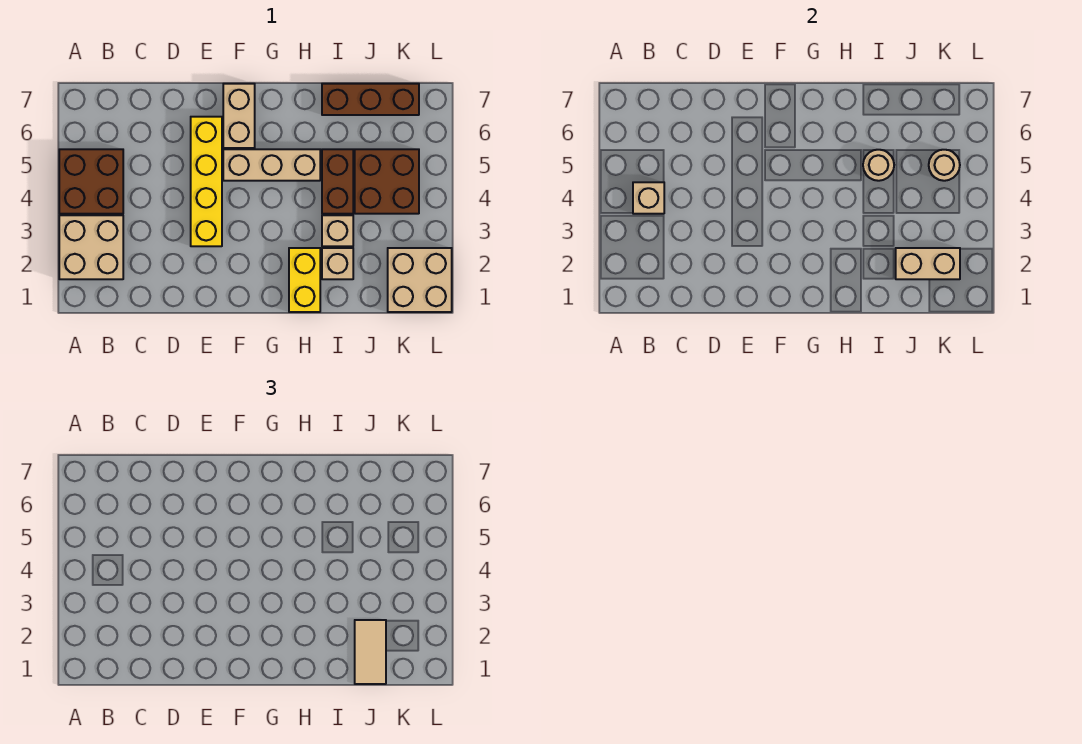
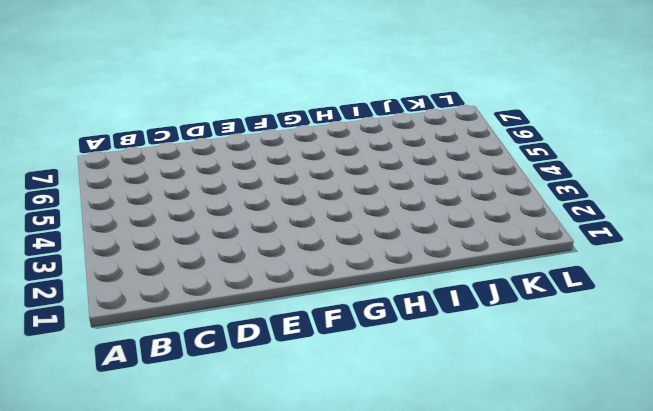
none -> tan 2x2 brick [59,215,123,279]
none -> brown 2x2 brick [59,149,123,214]
none -> yellow 1x4 brick [191,117,222,246]

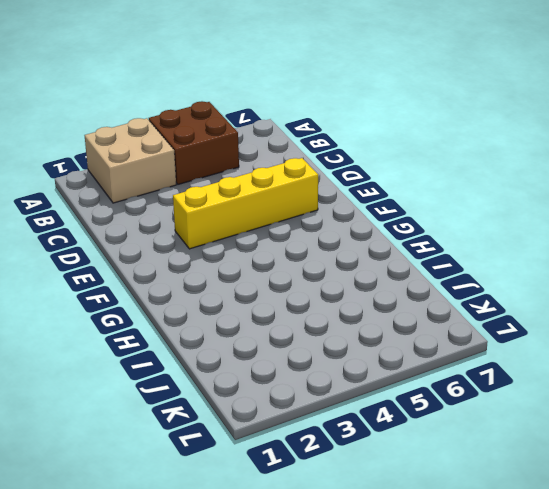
none -> tan 1x3 brick [223,149,320,181]
none -> tan 1x2 brick [223,84,255,148]
none -> yellow 1x2 brick [289,248,320,312]

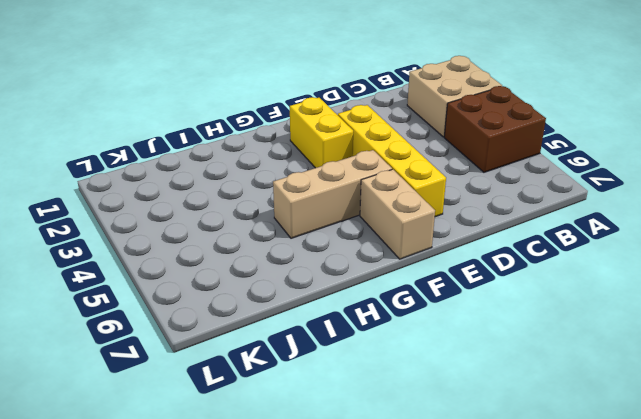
yellow 1x2 brick [290,97,353,168] -> yellow 1x2 brick moved to [289,248,320,312]
none -> tan 1x1 brick [322,248,353,279]
none -> tan 1x1 brick [322,215,353,246]
none -> brown 1x2 brick [322,149,353,214]

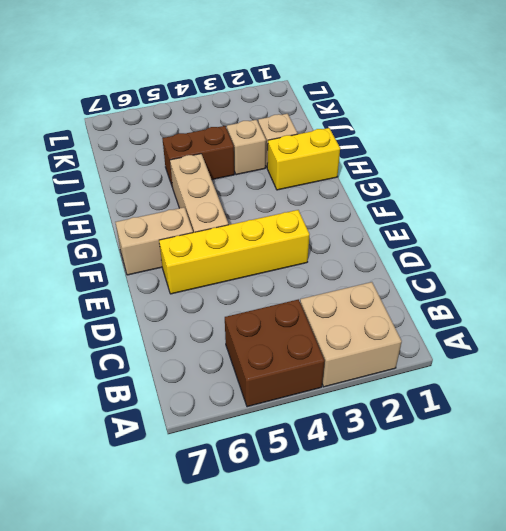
none -> brown 1x3 brick [322,84,419,115]
none -> brown 2x2 brick [355,149,419,214]
none -> tan 2x2 brick [388,248,452,312]

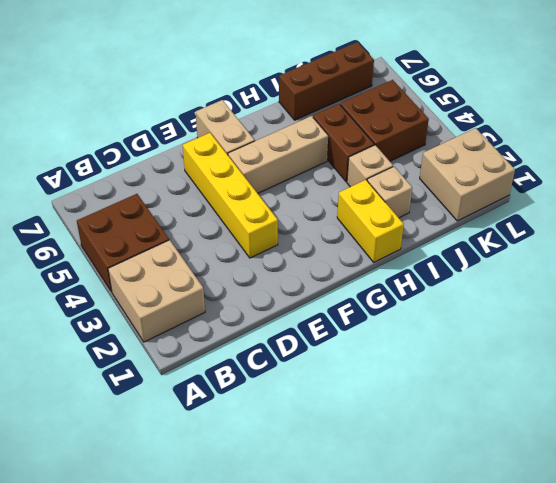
none -> tan 1x1 brick [633,182,664,214]
none -> tan 1x1 round brick [863,150,894,181]
none -> tan 1x2 brick [896,248,960,279]

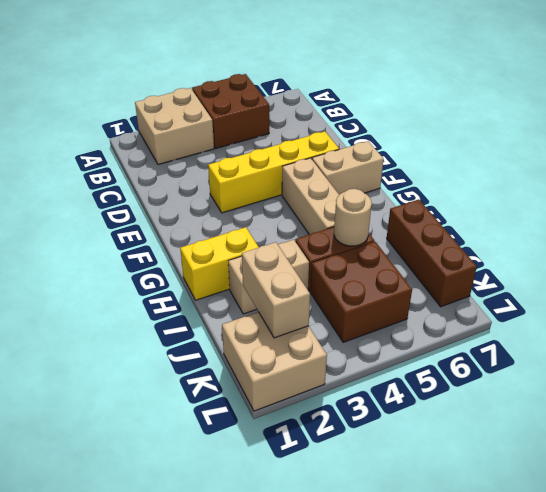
none -> tan 1x1 brick [633,182,664,214]
none -> tan 1x1 round brick [929,150,960,181]
none -> tan 1x2 tile [355,620,386,684]

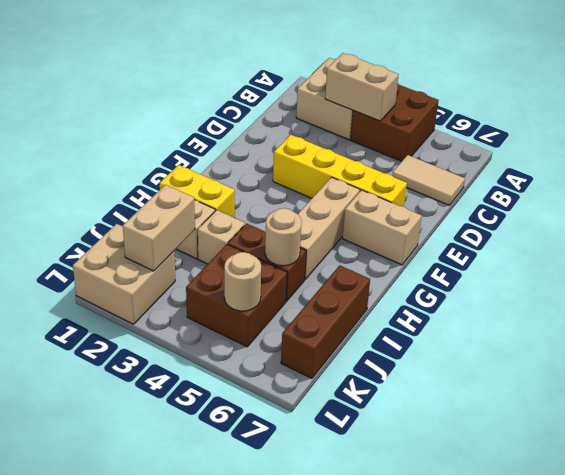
tan 1x2 brick [325,53,399,121] -> tan 1x1 brick [633,182,664,214]
tan 1x2 tile [392,155,465,205] -> tan 1x2 tile moved to [355,620,386,684]

